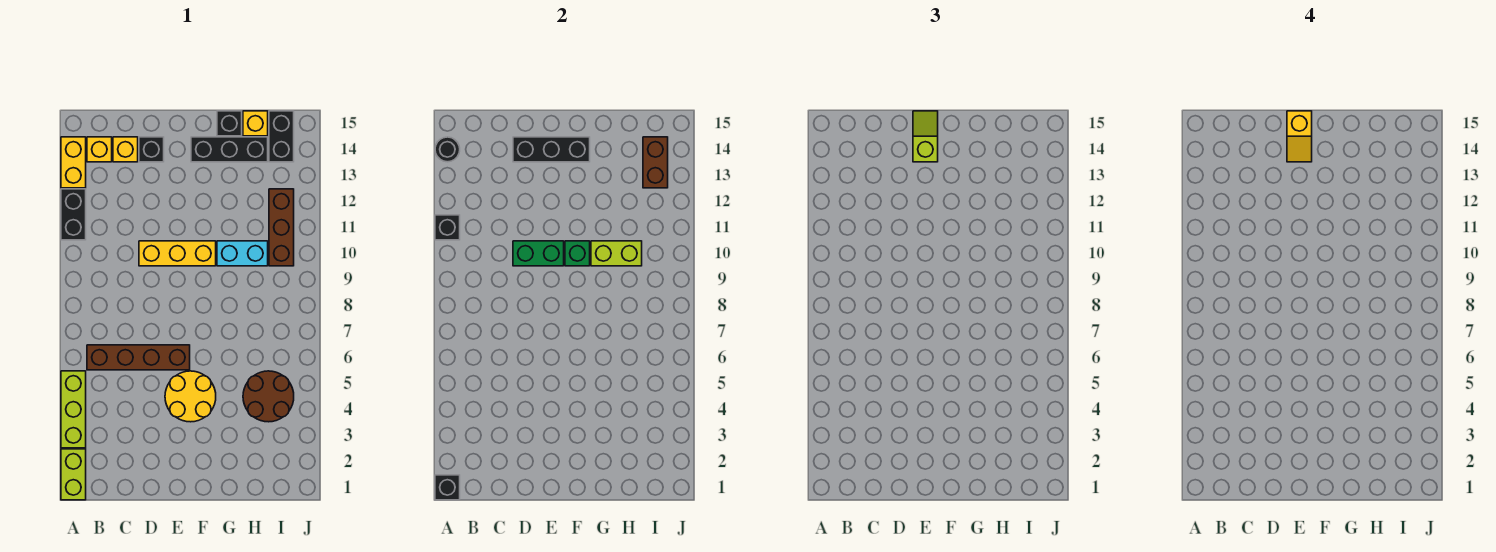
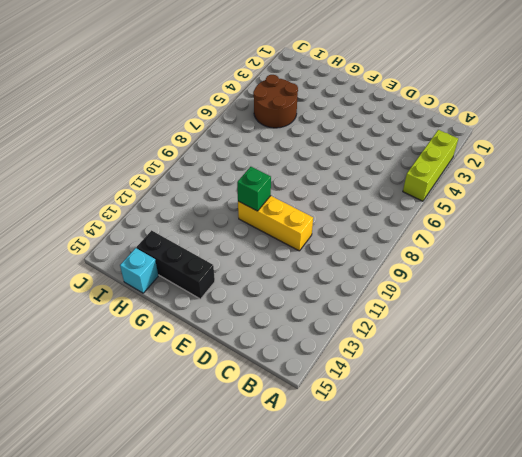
cyan 1x1 brick [120,248,158,293] -> yellow 1x1 brick [243,111,268,136]
none -> lime 1x2 brick [61,449,86,500]
none -> black 1x2 brick [61,189,86,240]
none -> yellow 1x2 brick [61,137,86,188]

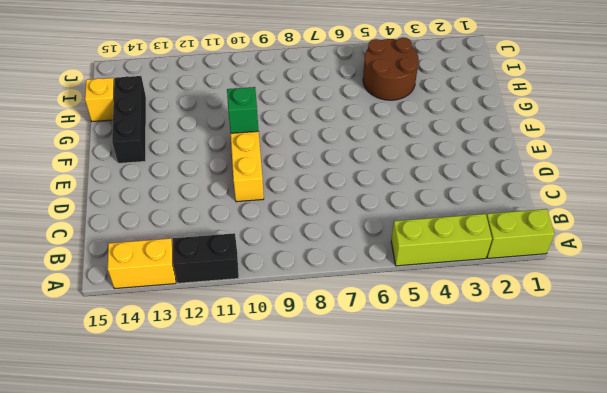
none -> brown 1x4 brick [87,345,190,370]
none -> yellow 1x1 brick [87,137,112,162]
none -> yellow 1x1 brick [113,137,138,162]

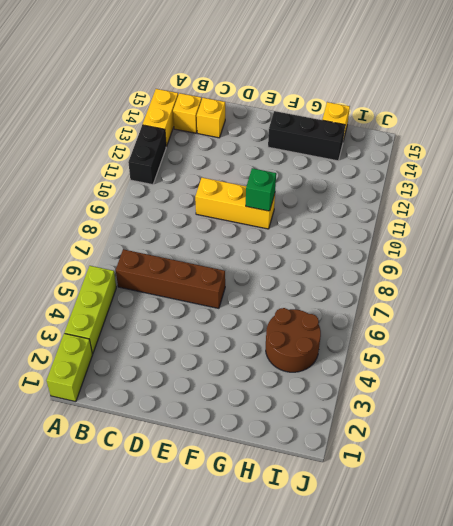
none -> black 1x1 brick [139,137,164,162]
none -> yellow 2x2 round brick [165,371,216,422]
none -> cyan 1x2 brick [217,241,268,266]

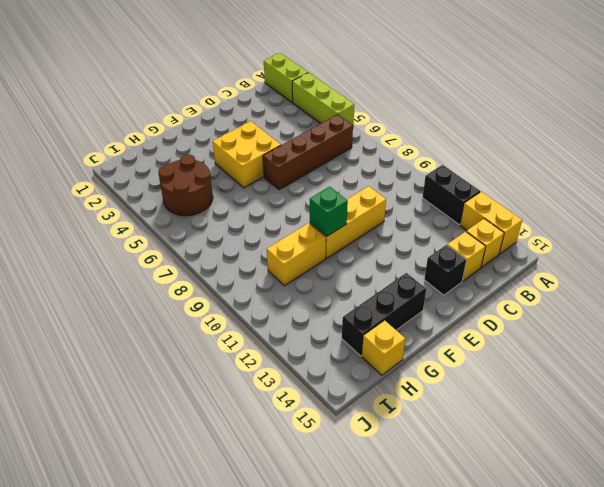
yellow 2x2 brick [213,121,281,188] -> yellow 2x2 round brick [165,371,216,422]
yellow 1x2 brick [267,223,326,286] -> cyan 1x2 brick [217,241,268,266]
none -> black 1x1 brick [217,111,242,136]
none -> brown 1x3 brick [269,189,294,266]
none -> black 1x2 brick [269,111,294,162]

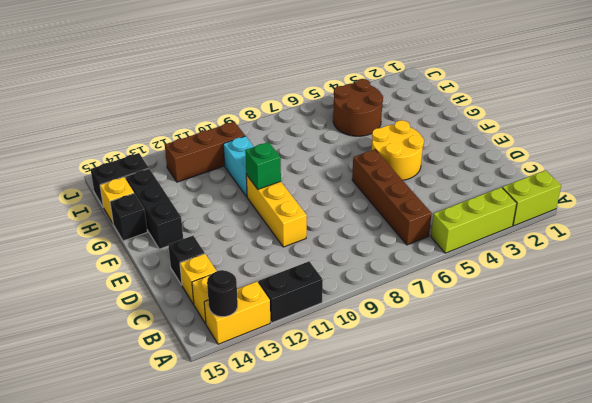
none -> black 1x1 brick [435,475,460,500]
none -> black 1x1 brick [435,215,460,240]
none -> green 1x2 brick [513,241,564,266]

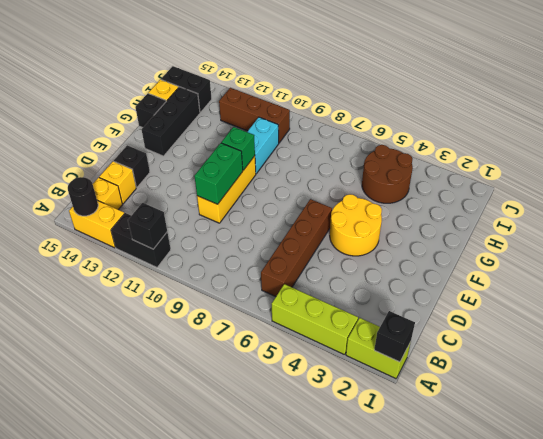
none -> black 1x3 brick [513,137,590,162]
none -> lime 1x2 brick [591,241,642,266]
none -> brown 1x2 brick [643,137,668,188]

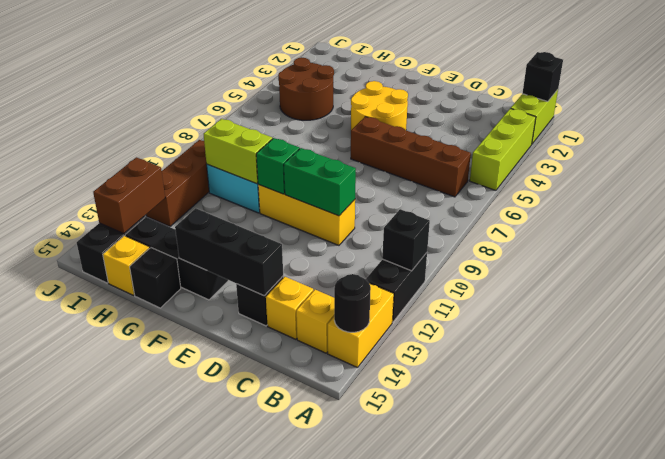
none -> lime 1x2 slope [913,111,938,162]
none -> yellow 1x2 slope [1287,111,1312,162]

